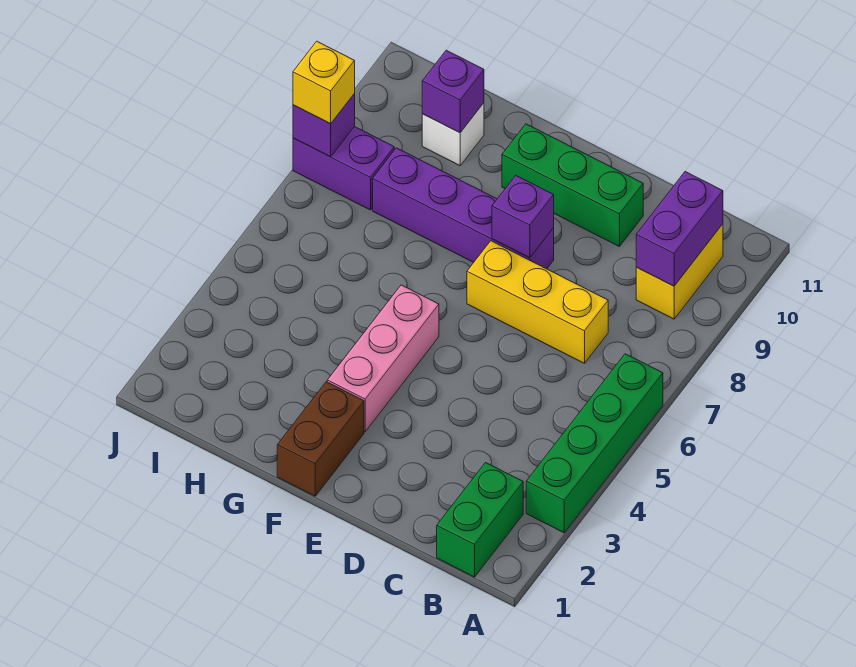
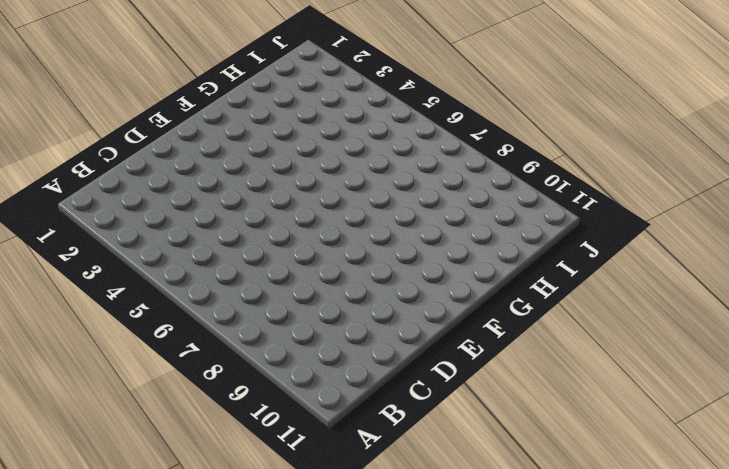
none -> green 1x4 brick [526,354,663,533]
none -> green 1x2 brick [437,463,523,577]
none -> yellow 1x2 brick [636,224,723,319]

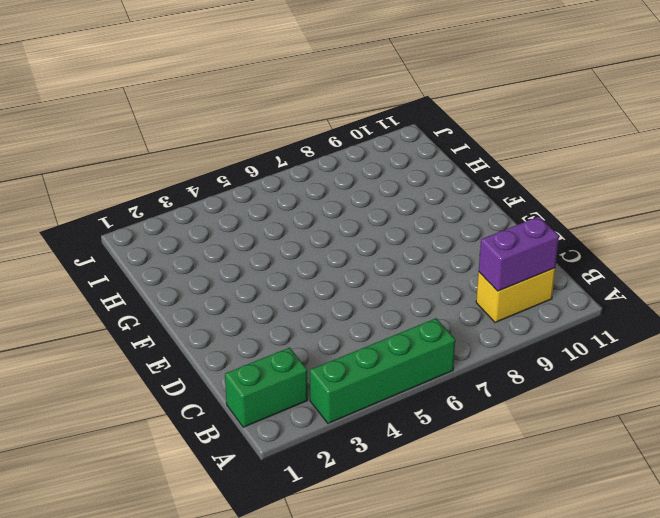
none -> yellow 1x3 brick [467,241,608,363]
none -> green 1x3 brick [502,124,643,247]
none -> purple 1x4 brick [373,148,554,269]

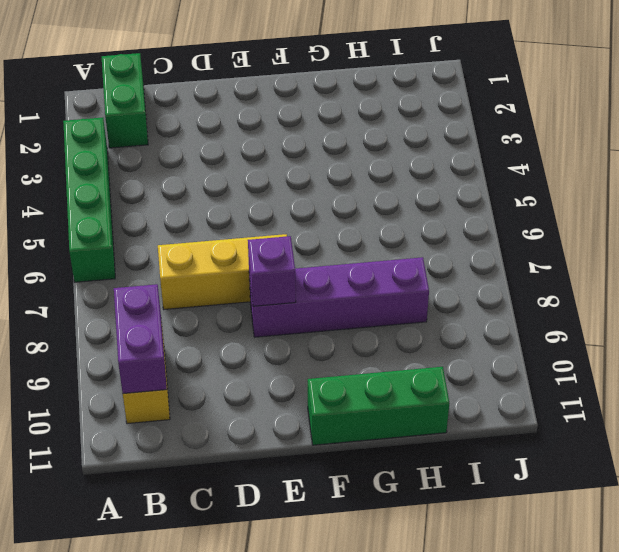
green 1x3 brick [308,367,449,445] -> green 1x3 brick moved to [502,124,643,247]
none -> brown 1x2 brick [277,382,364,496]
none -> pink 1x3 brick [327,285,439,432]
none -> white 1x1 brick [422,103,484,166]

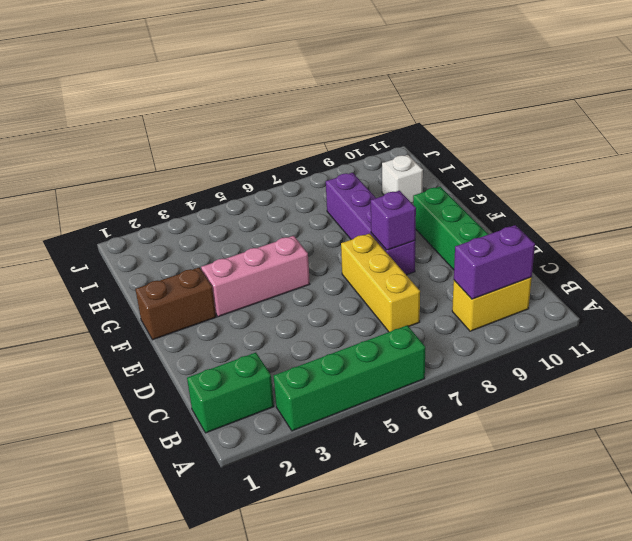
none -> purple 1x2 brick [293,127,394,210]
none -> purple 1x1 brick [422,50,484,133]
none -> purple 1x1 brick [293,94,355,157]

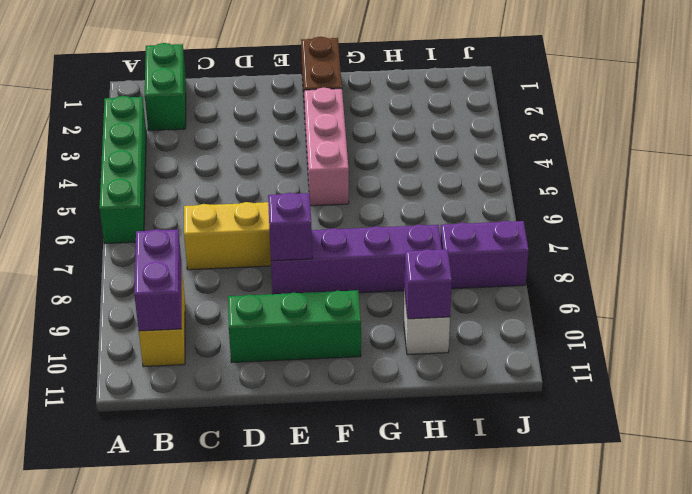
none -> purple 1x1 brick [293,94,355,157]
none -> yellow 1x1 brick [293,41,355,124]

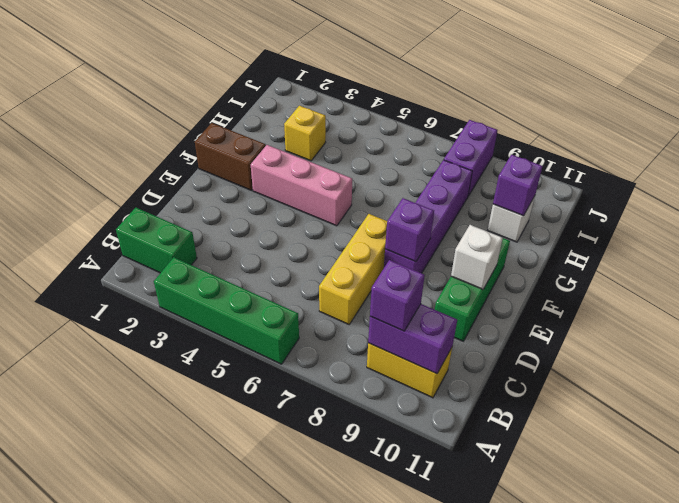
purple 1x1 brick [370,260,425,331] -> purple 1x1 brick moved to [293,94,355,157]
white 1x1 brick [451,225,503,289] -> none
yellow 1x1 brick [284,106,326,161] -> yellow 1x1 brick moved to [293,41,355,124]

